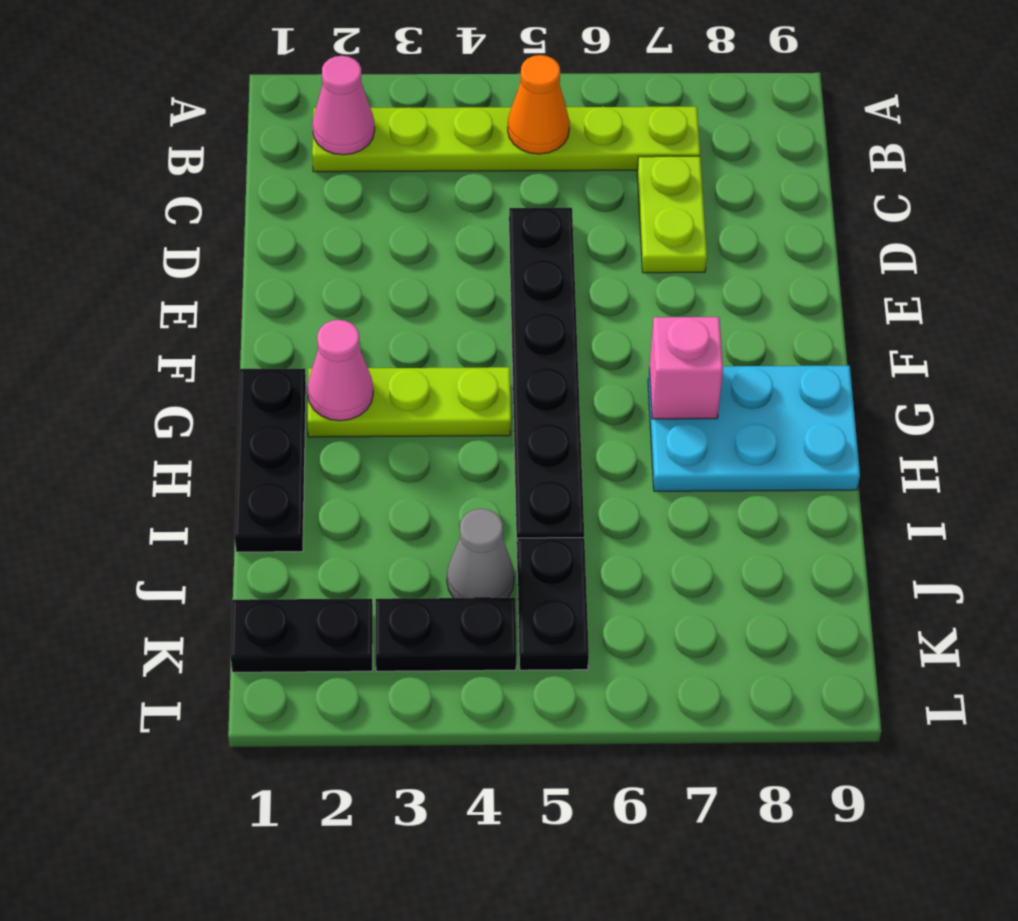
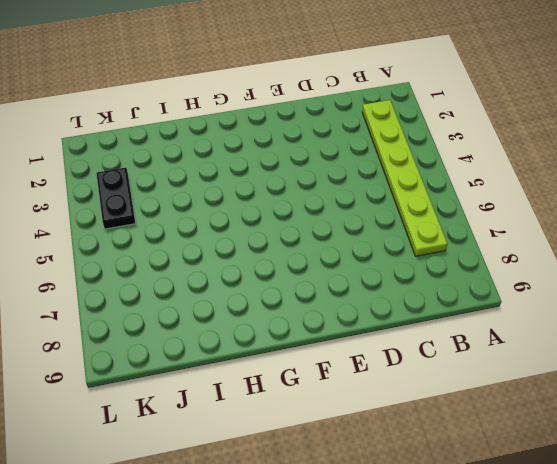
none -> lime 1x2 plate [637,156,707,273]
none -> black 1x6 plate [509,208,584,541]
none -> black 1x3 plate [235,368,306,552]

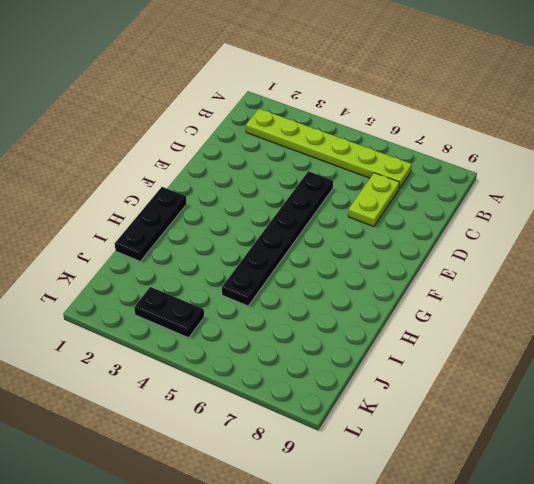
none -> lime 1x3 plate [308,367,511,437]
none -> cyan 2x3 plate [648,366,860,491]
none -> grey 1x1 cone [447,509,514,598]

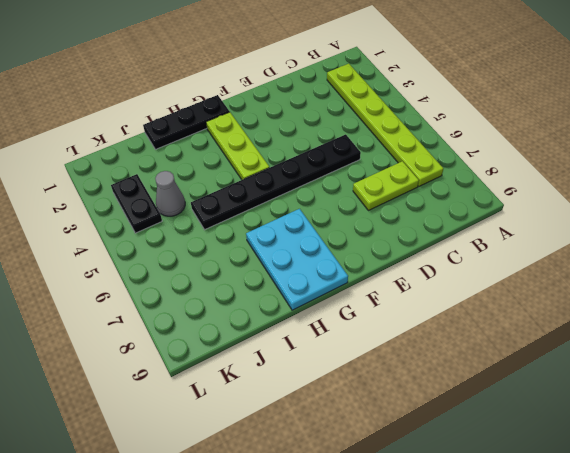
none -> black 1x2 plate [517,538,589,670]
none -> black 1x2 plate [231,599,373,672]
none -> pink 1x1 cone [312,56,375,155]

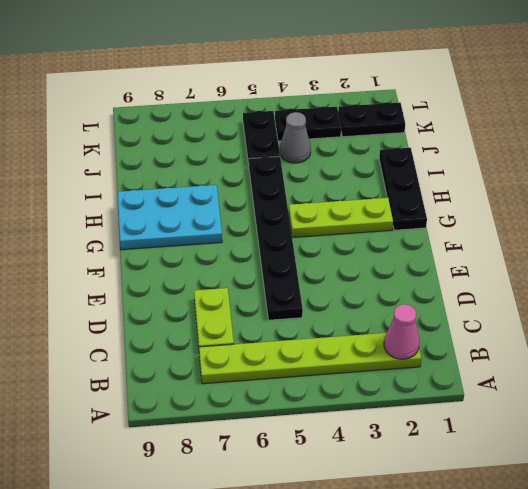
none -> orange 1x1 cone [508,55,570,154]
none -> pink 1x1 cone [308,320,373,421]
none -> pink 1x1 brick [649,317,723,419]

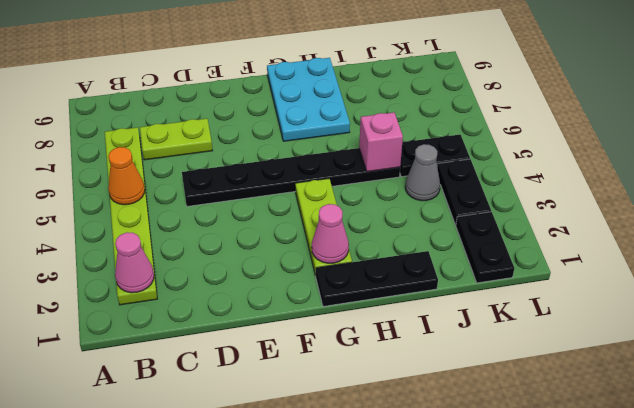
pink 1x1 brick [359,112,403,172] -> pink 1x1 brick moved to [649,317,723,419]

